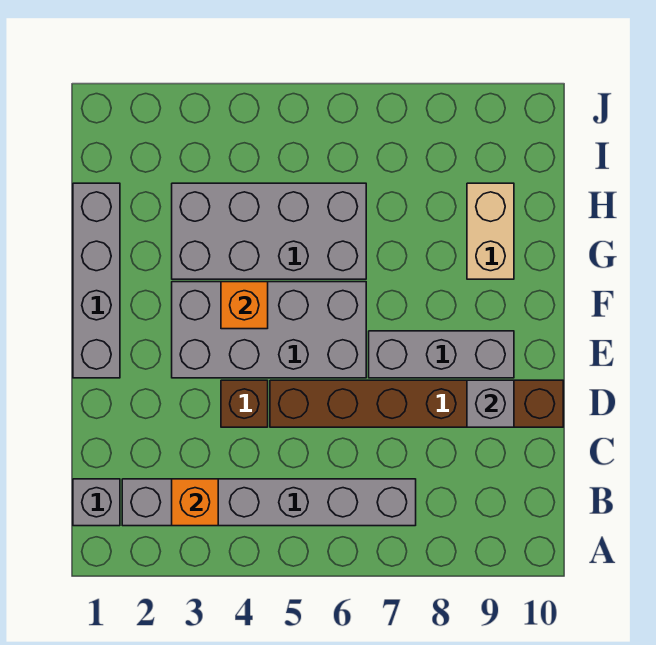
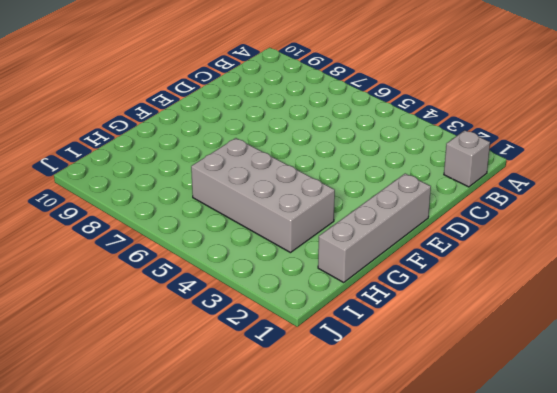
none -> grey 1x6 brick [122,479,416,526]
none -> brown 1x1 brick [221,380,268,427]
none -> brown 1x6 brick [270,380,563,427]

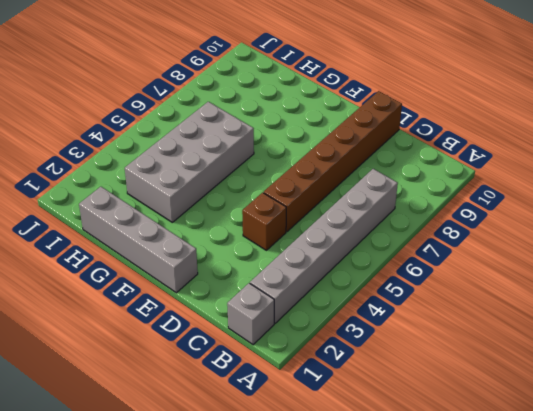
none -> grey 2x4 brick [172,282,366,378]
none -> grey 1x3 brick [369,331,514,378]
none -> tan 1x2 brick [467,183,514,279]

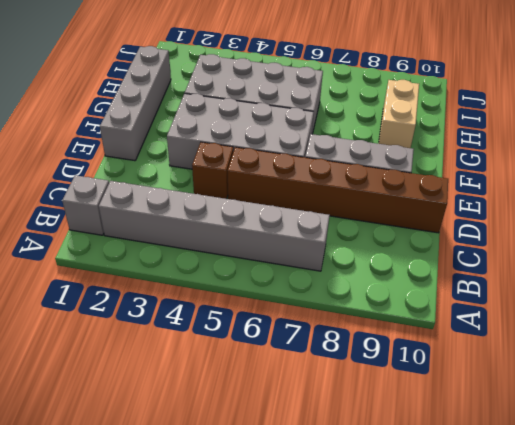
none -> orange 1x1 brick [172,479,218,526]
none -> grey 1x1 brick [467,380,514,427]
none -> orange 1x1 brick [221,282,268,329]

